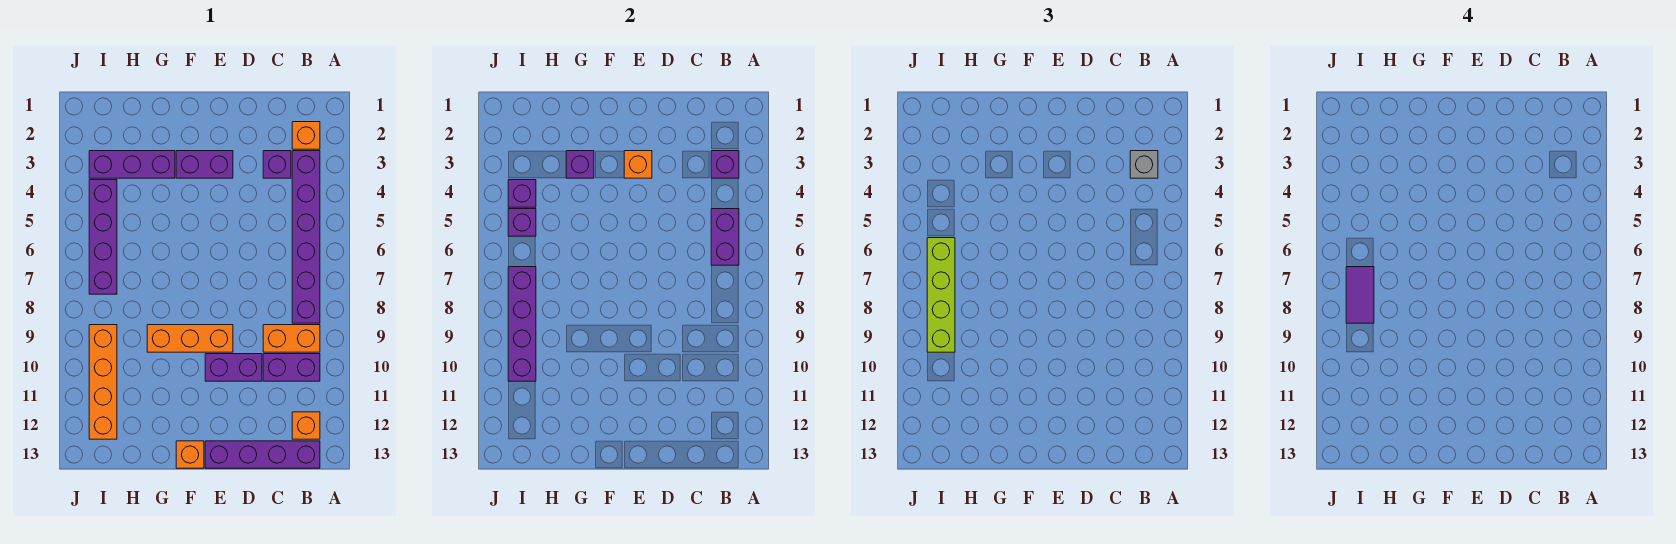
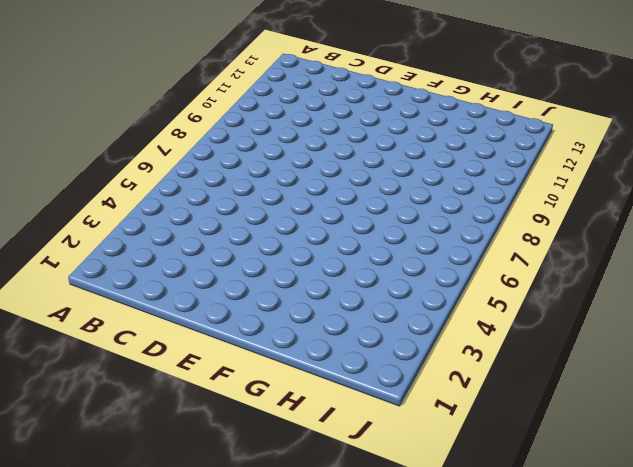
none -> orange 1x1 brick [292,122,320,149]
none -> purple 1x6 brick [292,151,320,323]
none -> orange 1x2 brick [263,325,320,352]

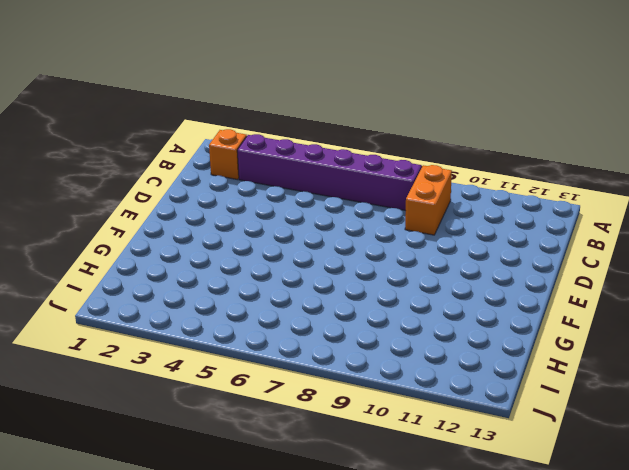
none -> purple 1x2 brick [263,354,320,381]
none -> orange 1x1 brick [292,412,320,439]
none -> purple 1x4 brick [205,441,320,468]

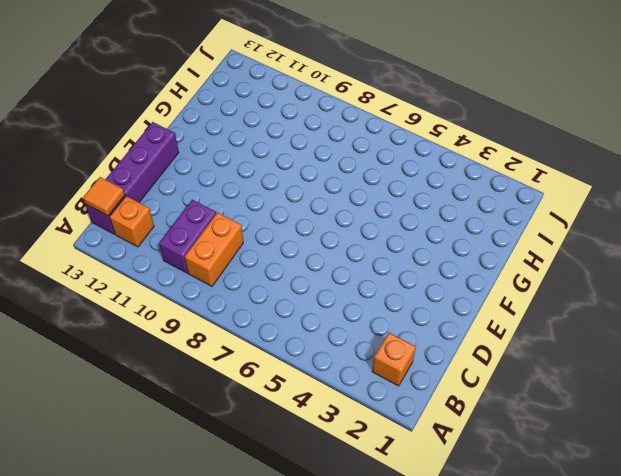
orange 1x1 tile [83,177,125,216] -> none
none -> purple 1x6 brick [292,151,320,323]
none -> purple 1x1 brick [263,151,291,178]
none -> purple 1x2 brick [205,354,262,381]

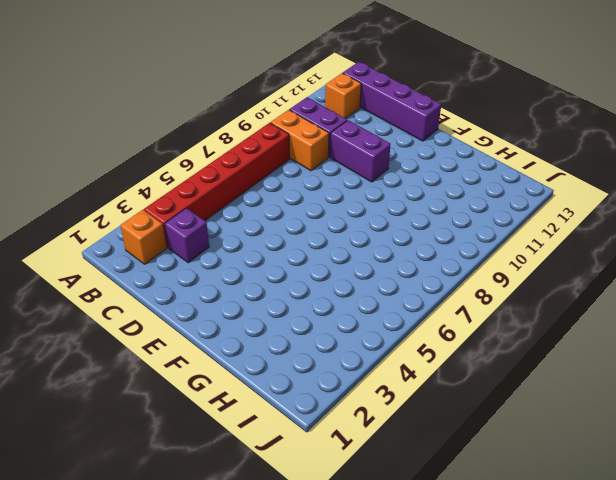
red 1x6 brick [144,123,290,248] -> purple 1x6 brick [292,151,320,323]
none -> purple 1x2 brick [176,151,233,178]
none -> orange 1x3 brick [147,325,233,352]
none -> orange 1x1 brick [176,441,204,468]

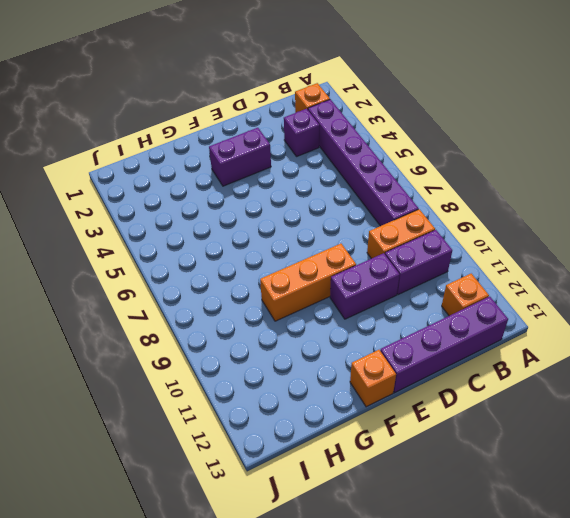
none -> purple 1x3 brick [89,151,175,178]
none -> purple 1x4 brick [89,180,117,294]
none -> orange 1x4 brick [89,325,117,439]

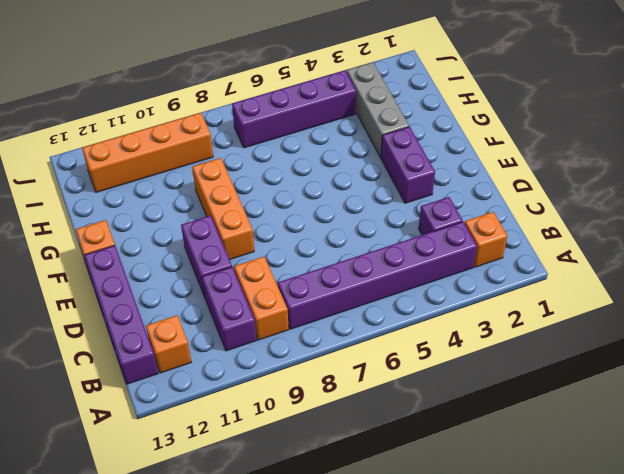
grey 1x3 brick [346,62,409,157] -> purple 1x3 brick [89,151,175,178]
none -> purple 1x1 brick [711,151,739,178]
none -> purple 1x2 brick [711,209,739,265]
none -> orange 1x1 brick [624,151,652,178]

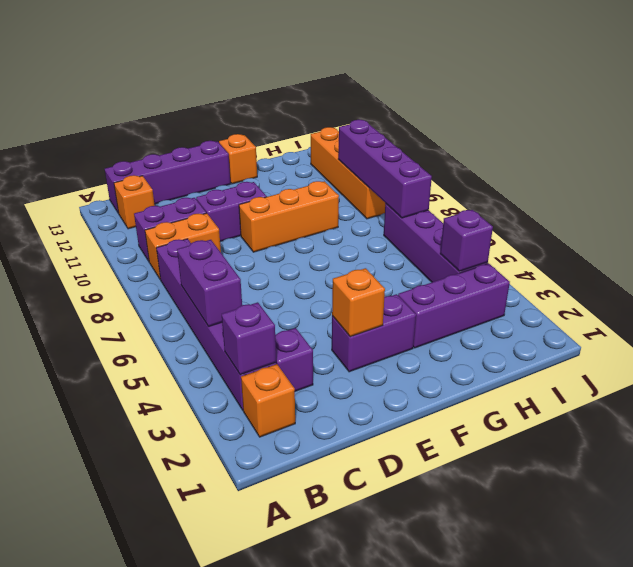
none -> purple 1x1 brick [566,151,594,178]
none -> purple 1x1 brick [508,209,536,236]
none -> grey 1x1 brick [1130,151,1158,178]

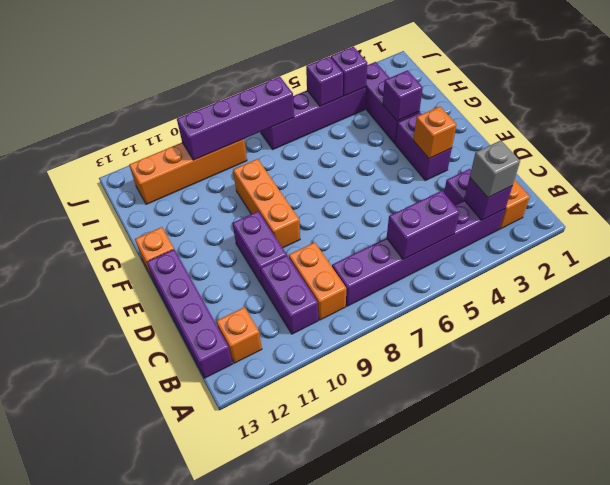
none -> lime 1x4 brick [927,238,955,352]
none -> purple 1x2 tile [1346,267,1374,323]

